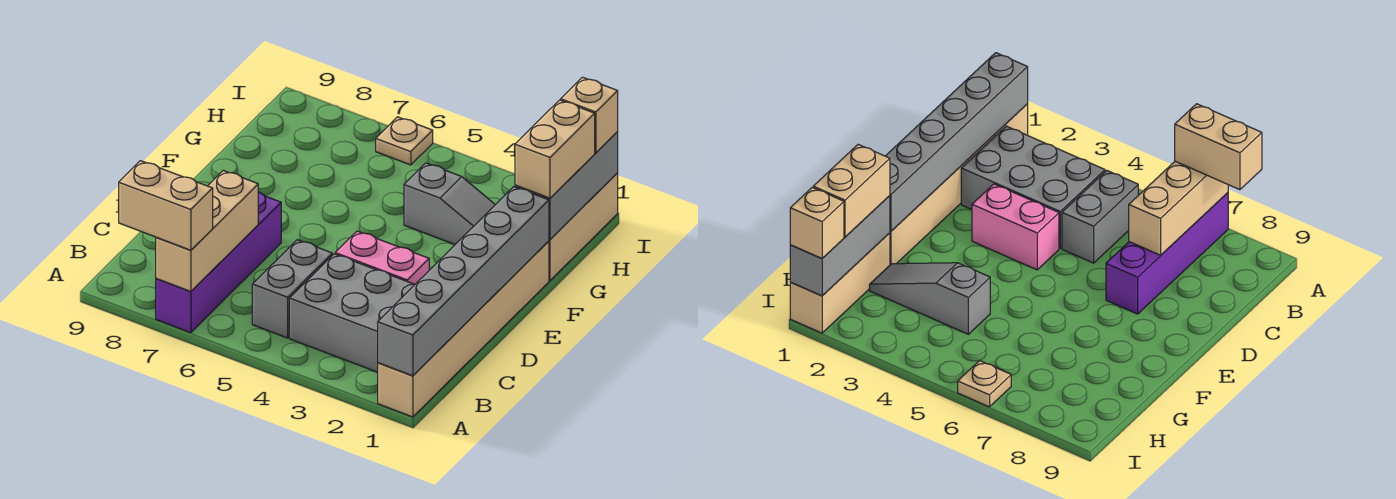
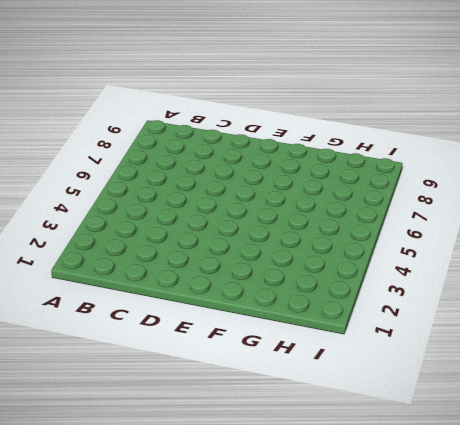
none -> tan 1x6 brick [378,241,549,417]
none -> purple 1x4 brick [156,192,281,333]
none -> grey 2x3 brick [289,254,415,372]

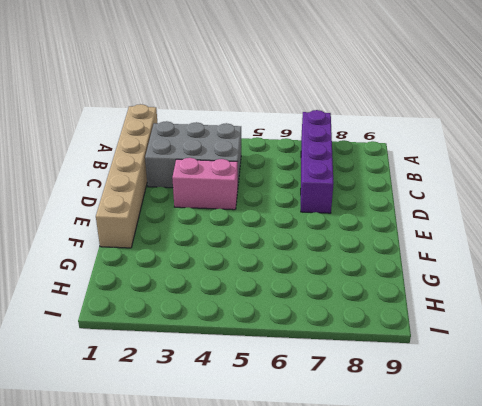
none -> grey 1x2 brick [252,240,332,338]
none -> tan 1x3 brick [549,173,618,281]
none -> grey 1x3 slope [404,163,495,244]

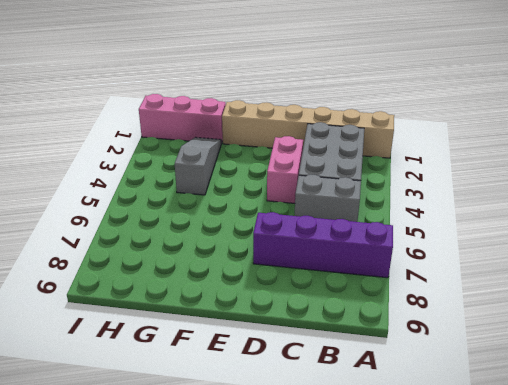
pink 1x3 brick [139,94,226,144] -> tan 1x3 brick [549,173,618,281]
none -> tan 1x1 plate [376,117,433,165]
none -> grey 1x6 brick [378,187,549,376]
none -> tan 1x3 brick [156,171,258,291]

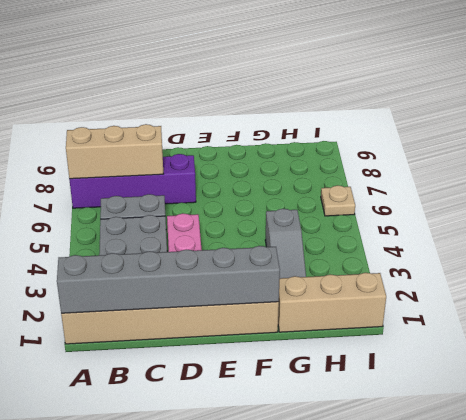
none -> grey 1x3 brick [515,132,618,239]
none -> tan 1x2 brick [119,161,213,250]
none -> tan 1x2 brick [515,100,595,198]

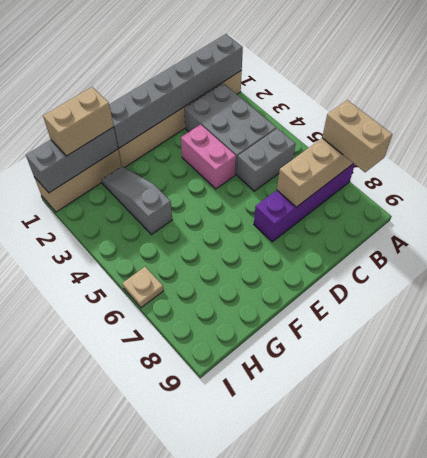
none -> tan 1x1 brick [561,77,618,153]

